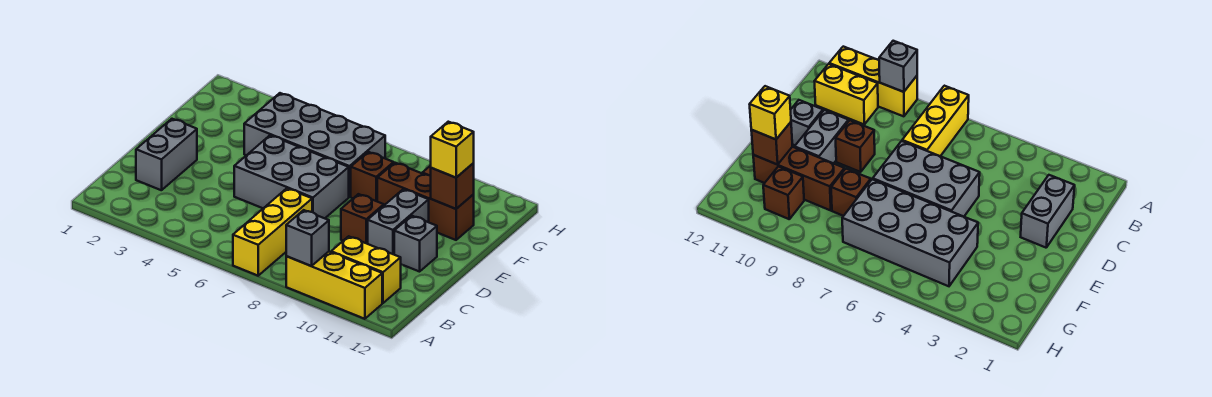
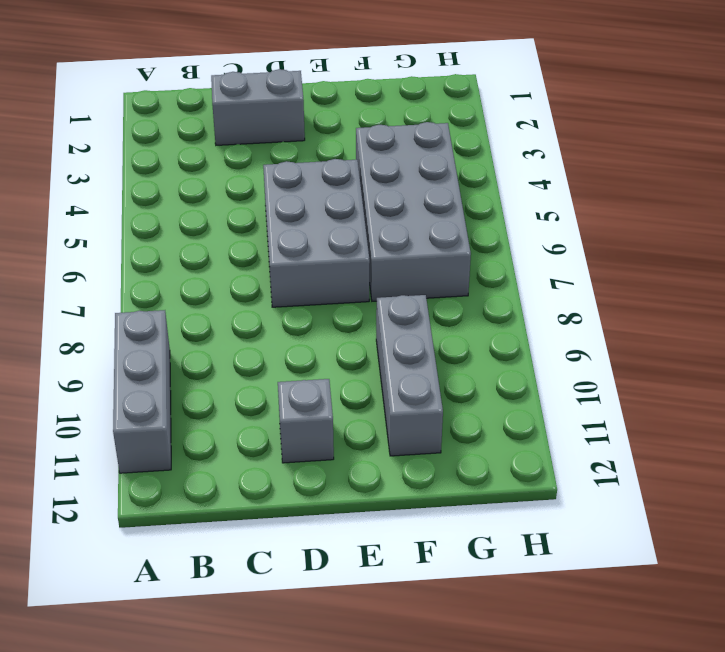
grey 1x3 brick [113,310,171,473] -> yellow 1x3 brick [286,252,382,319]
grey 1x3 brick [376,295,443,456] -> brown 1x3 brick [377,163,474,240]
none -> yellow 1x3 brick [233,188,312,276]
none -> yellow 1x2 brick [331,236,401,303]
none -> brown 1x1 brick [341,194,384,244]

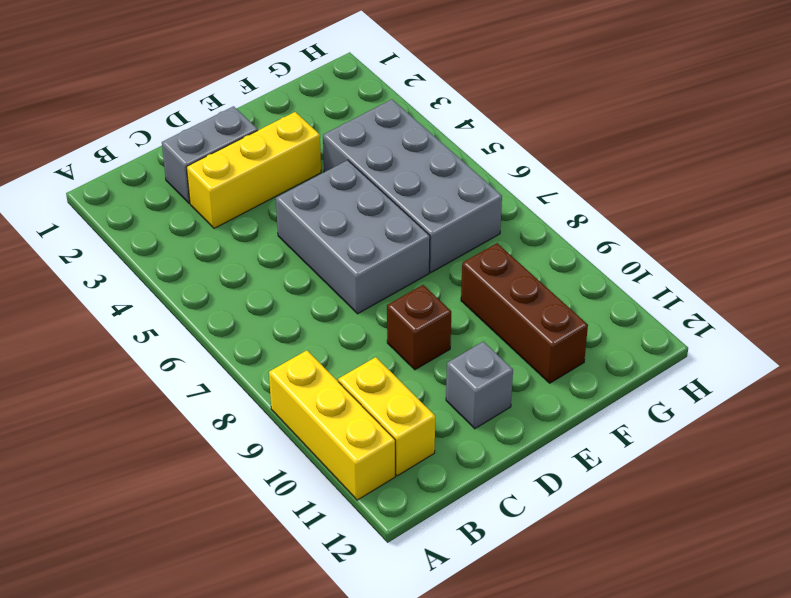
yellow 1x3 brick [187,112,321,228] -> yellow 1x3 brick moved to [233,188,312,276]
none -> grey 1x2 brick [368,189,429,254]
none -> brown 1x1 brick [351,152,394,201]
none -> brown 1x1 brick [763,166,804,219]

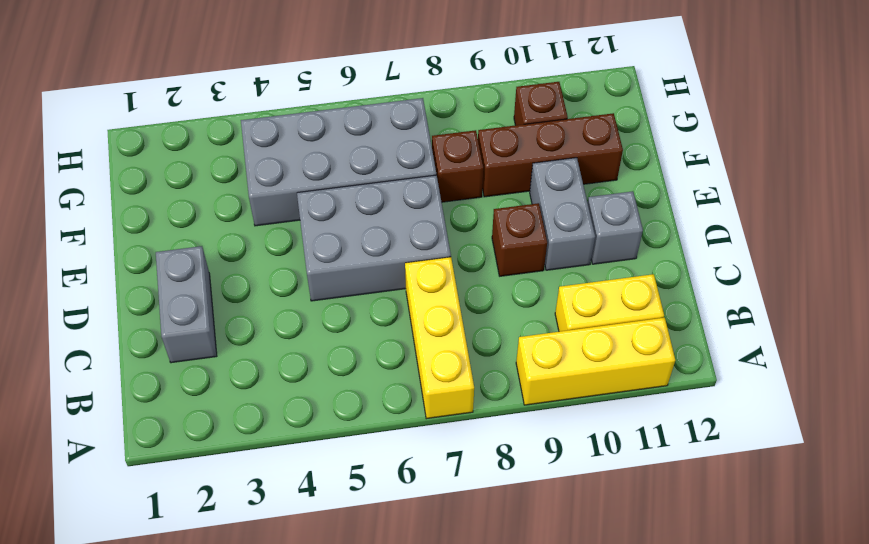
none -> grey 1x1 brick [286,210,329,266]
none -> brown 1x1 brick [431,163,474,209]
none -> yellow 1x1 brick [431,122,474,178]

